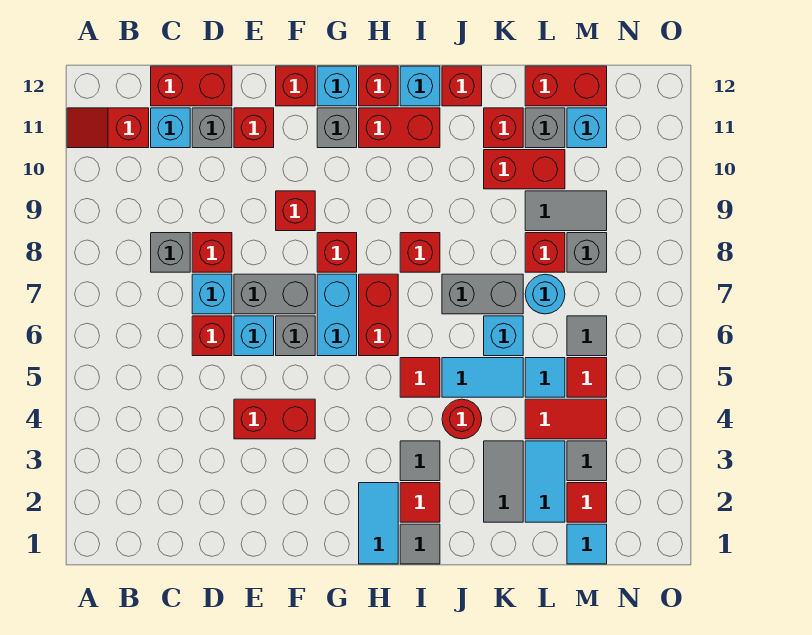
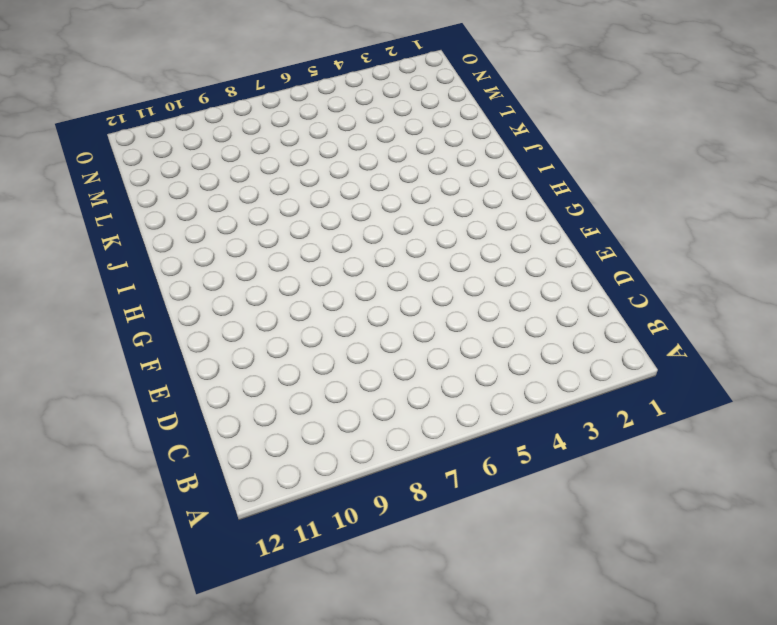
none -> red 1x2 slope [67,108,149,148]
none -> grey 1x1 brick [151,233,190,272]
none -> cyan 1x1 brick [151,108,190,148]
none -> red 1x2 brick [151,66,232,106]

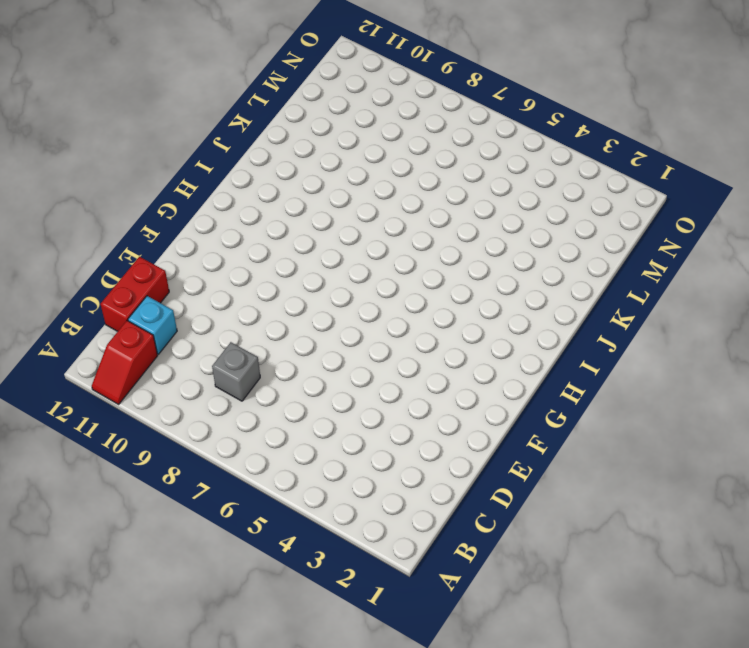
none -> red 1x1 brick [192,316,232,356]
none -> cyan 1x1 brick [192,274,232,314]
none -> red 1x1 brick [192,233,232,272]
none -> grey 1x1 brick [192,108,232,148]

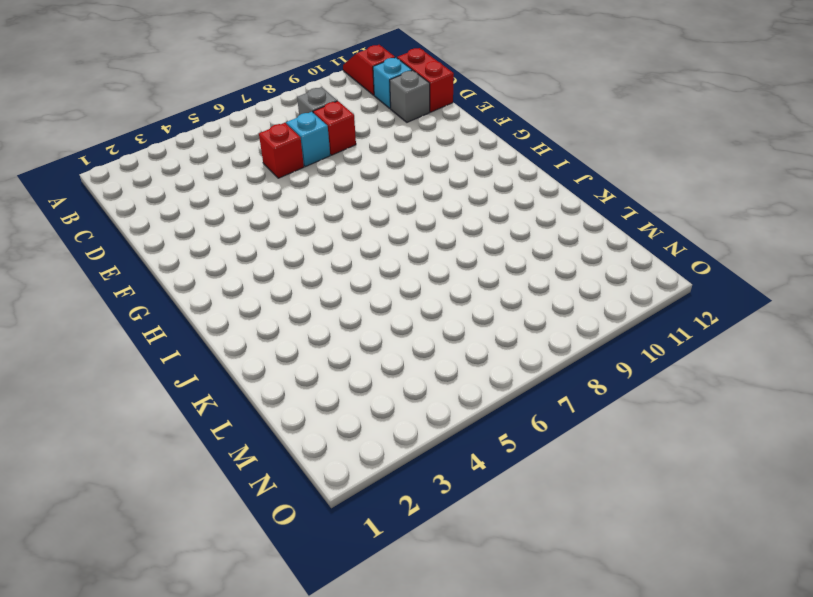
none -> red 1x2 brick [234,399,315,439]
none -> cyan 1x1 brick [234,316,274,356]
none -> grey 1x2 brick [234,274,315,314]
none -> red 1x1 brick [234,108,274,148]

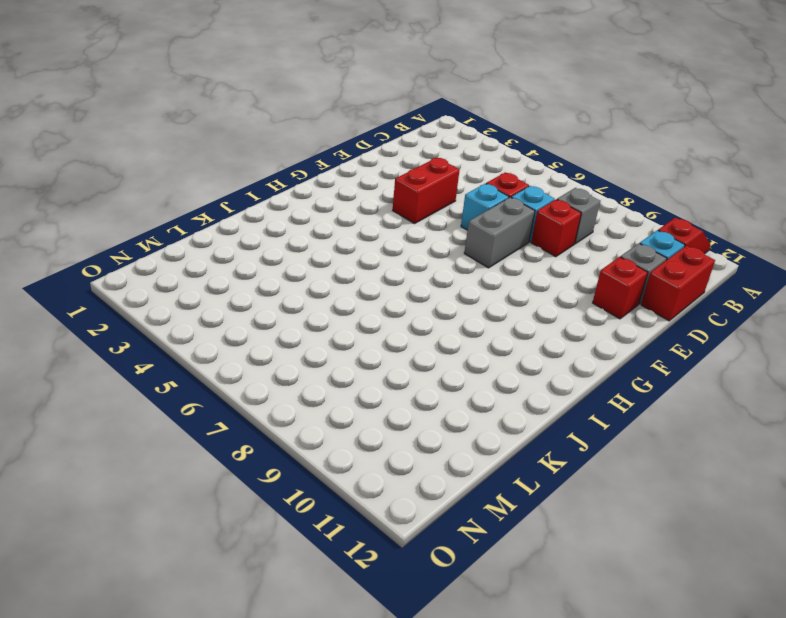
none -> grey 1x1 brick [276,316,315,356]
none -> red 1x1 brick [276,191,315,231]
none -> red 1x1 brick [276,66,315,106]
none -> cyan 1x2 brick [317,274,357,356]

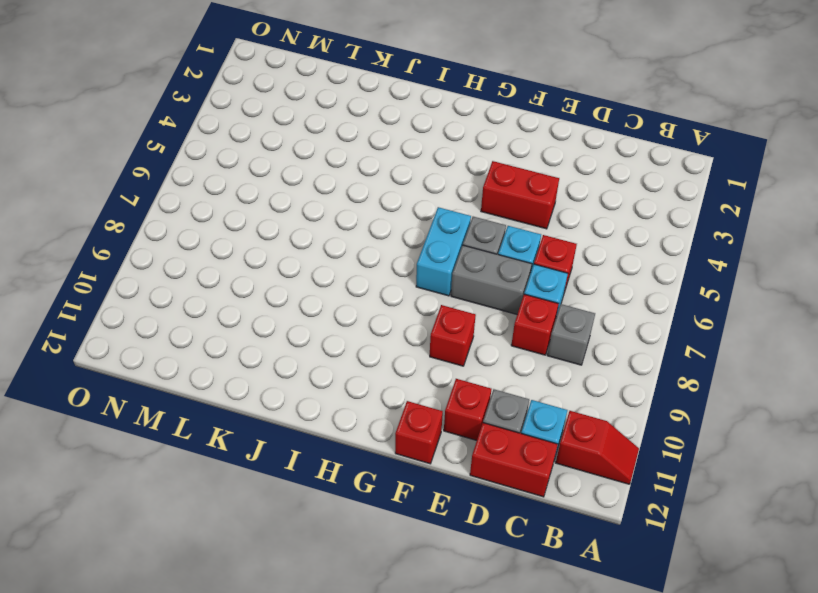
none -> red 1x1 brick [317,233,357,272]
none -> grey 1x1 brick [317,108,357,148]
none -> cyan 1x1 brick [317,66,357,106]
none -> cyan 1x2 tile [359,483,398,564]

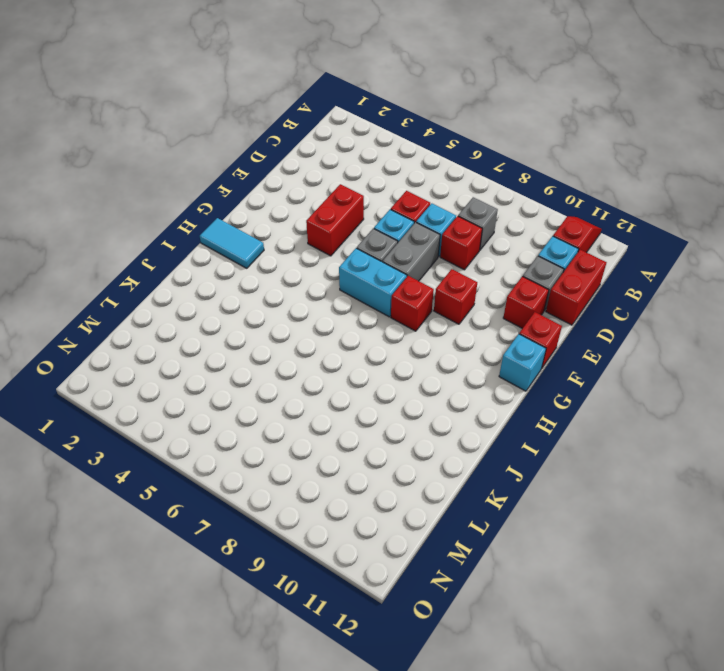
none -> grey 1x1 brick [317,108,357,148]
none -> red 1x2 brick [359,274,398,356]
none -> red 1x2 brick [359,108,440,148]
none -> red 1x1 brick [359,66,398,106]

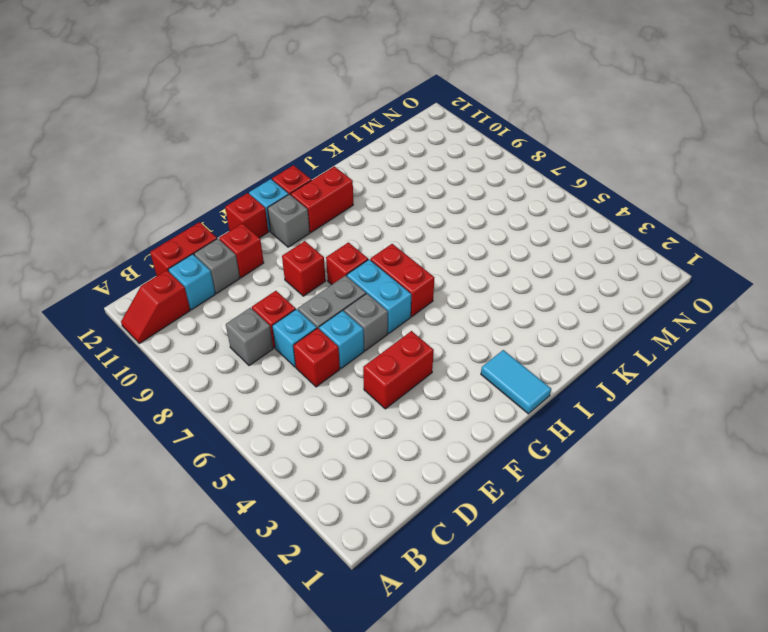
none -> grey 1x1 tile [400,524,440,564]
none -> red 1x1 tile [400,483,440,522]
none -> grey 1x1 tile [400,441,440,481]
none -> red 1x1 tile [400,358,440,397]

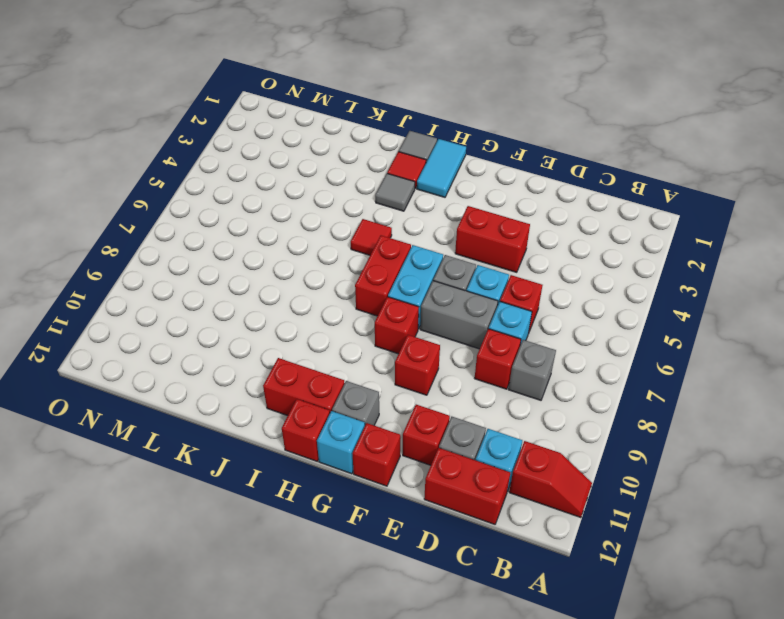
none -> red 1x1 brick [400,233,440,272]
none -> cyan 1x1 brick [400,66,440,106]
none -> red 1x1 round brick [442,399,482,439]
none -> cyan 1x2 tile [442,358,523,397]

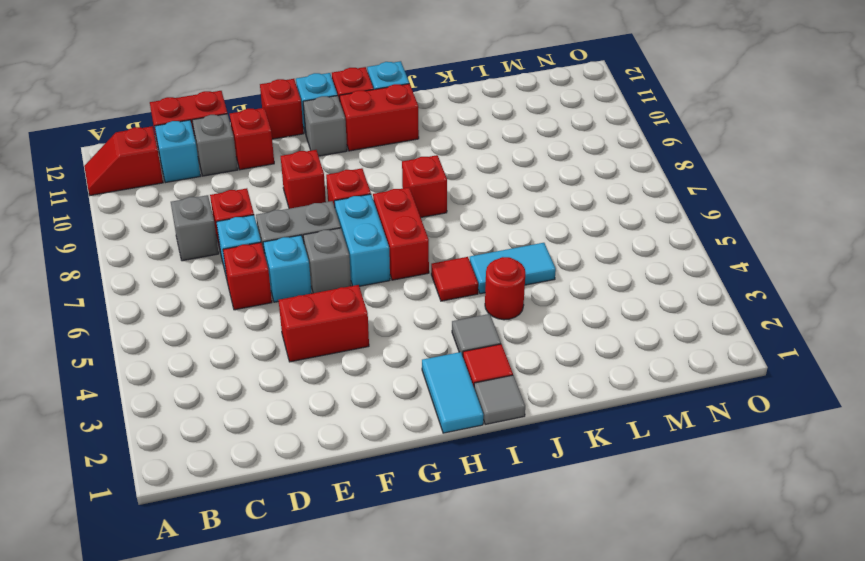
none -> grey 1x2 brick [442,274,523,314]
none -> red 1x1 brick [442,66,482,106]
none -> grey 1x2 tile [484,441,523,522]
none -> cyan 1x1 brick [484,316,523,356]

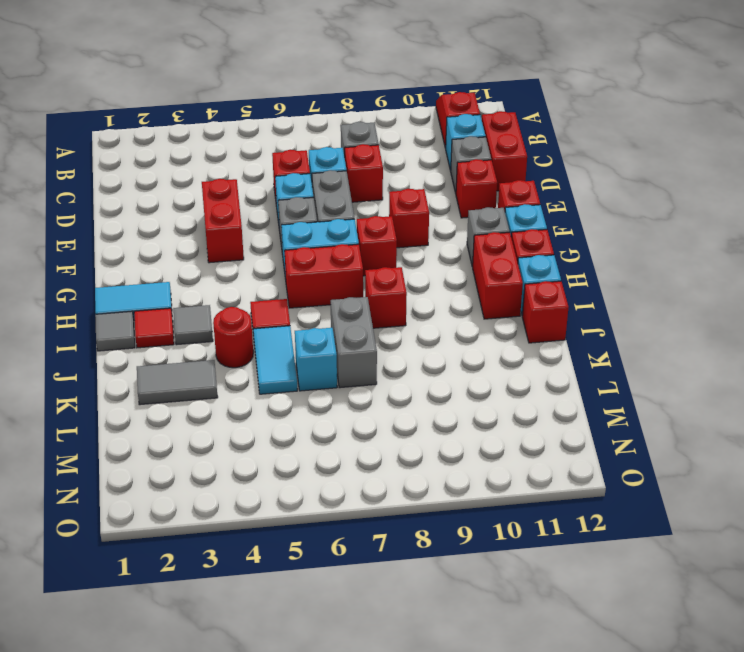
none -> red 1x2 brick [484,150,565,189]
none -> red 1x1 brick [484,108,523,148]
none -> cyan 1x2 tile [525,441,565,522]
none -> red 1x2 tile [525,399,607,439]

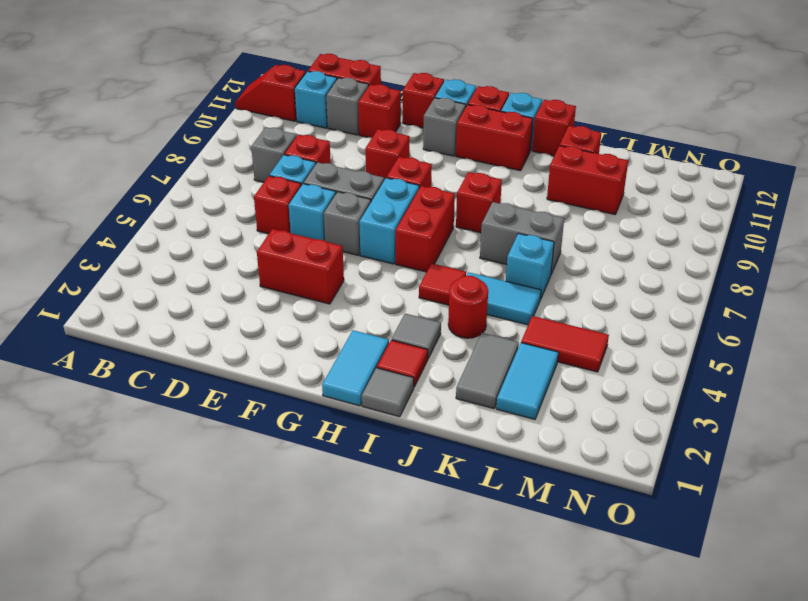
none -> cyan 1x1 tile [525,358,565,397]
none -> cyan 1x1 round brick [525,274,565,314]
none -> red 1x1 brick [525,233,565,272]
none -> grey 1x2 tile [525,191,607,231]

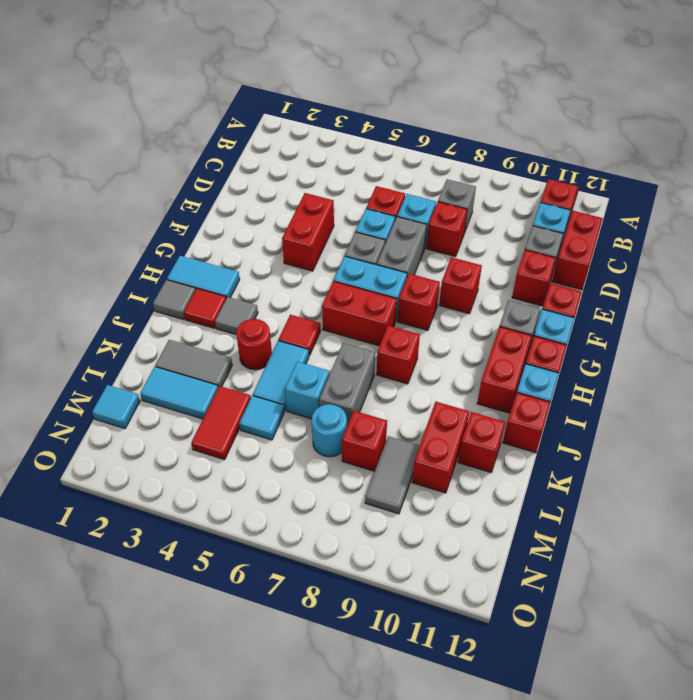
none -> grey 1x1 brick [525,108,565,148]
none -> red 1x2 brick [525,66,607,106]
none -> red 1x1 tile [567,483,607,522]
none -> grey 1x1 tile [567,441,607,481]

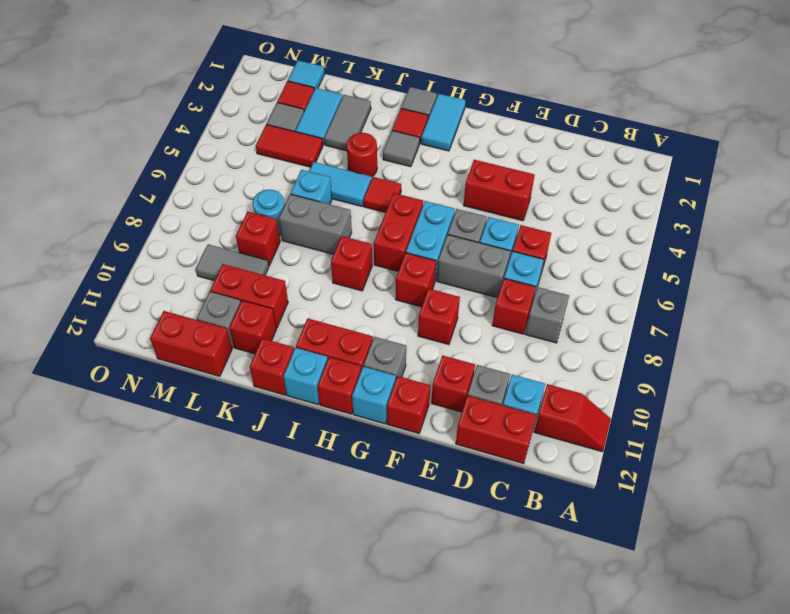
none -> cyan 1x1 tile [525,358,565,397]
none -> red 1x1 tile [567,358,607,397]
none -> grey 1x1 tile [567,316,607,356]
none -> grey 1x1 brick [567,233,607,272]

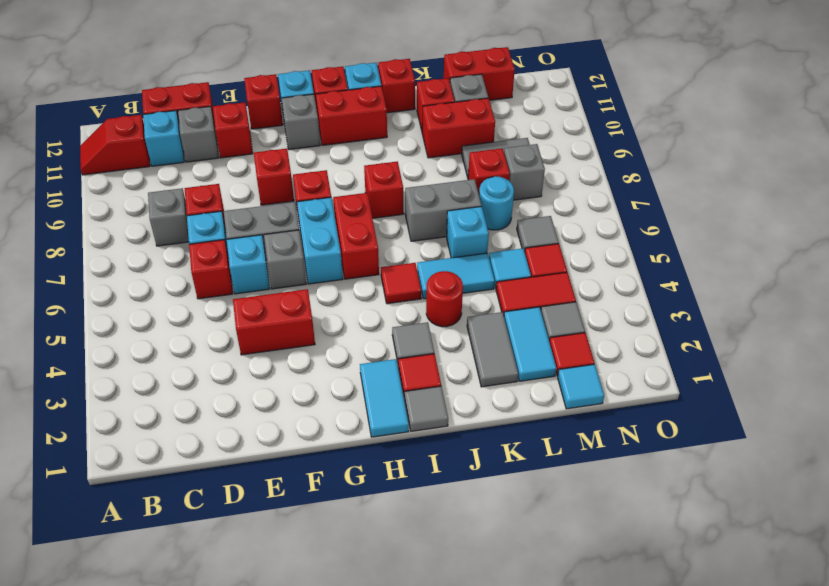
none -> cyan 1x1 brick [567,108,607,148]

